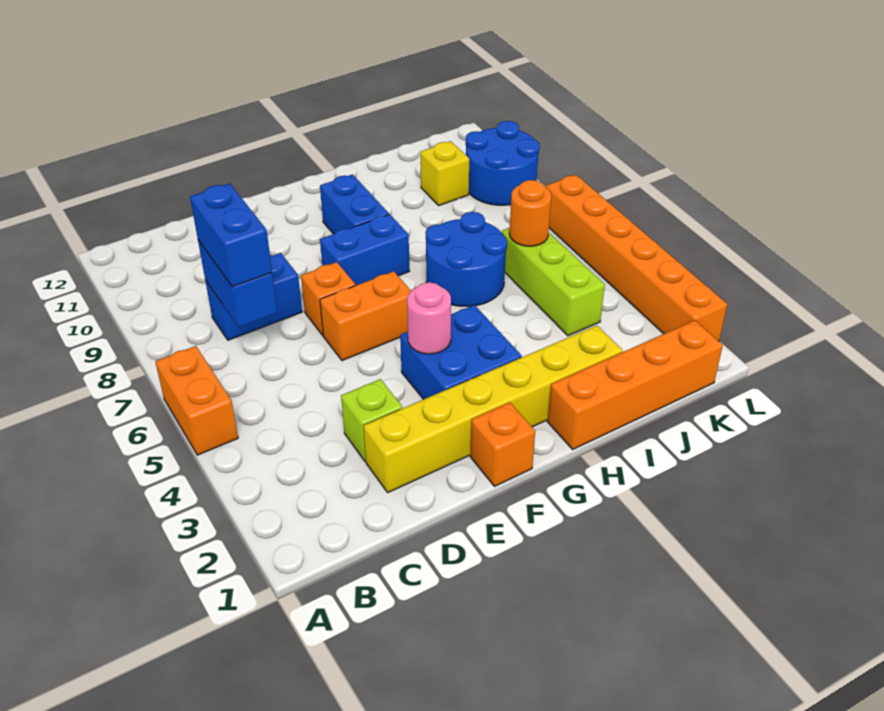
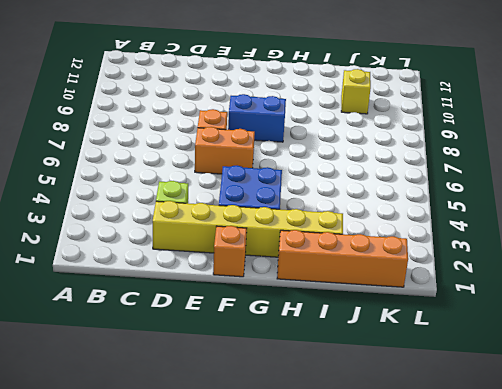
none -> orange 1x2 brick [155,346,238,455]
none -> blue 1x2 brick [205,253,302,340]
none -> blue 1x2 brick [320,174,389,234]

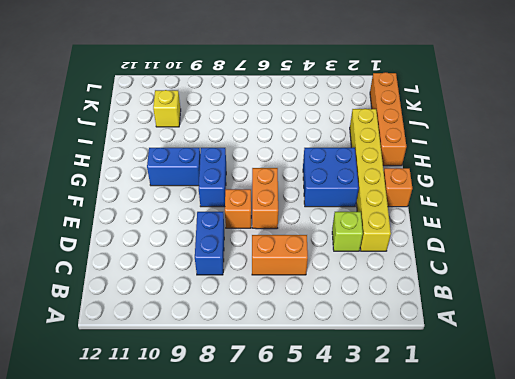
orange 1x2 brick [252,235,308,275] -> orange 1x2 brick moved to [155,346,238,455]
none -> blue 2x2 round brick [425,212,507,306]
none -> lime 1x3 brick [502,228,605,336]
none -> blue 2x2 round brick [465,121,540,205]

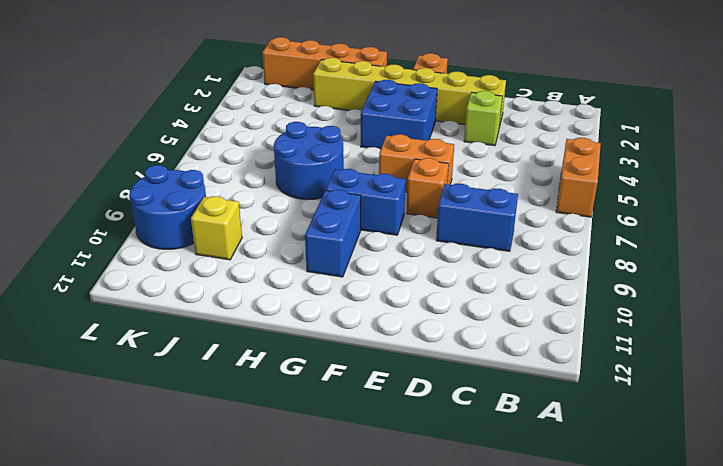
none -> lime 1x3 brick [502,228,605,336]
none -> orange 1x6 brick [546,175,727,341]
none -> blue 1x2 brick [198,240,277,327]

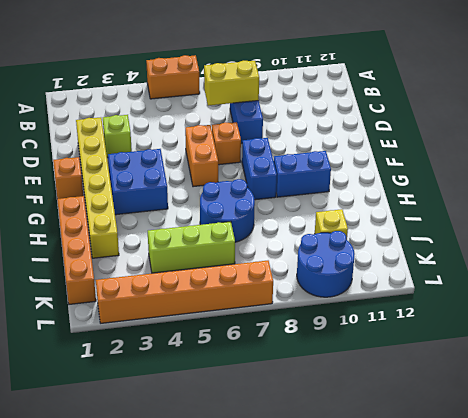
yellow 1x2 brick [204,61,259,106] -> blue 1x2 brick [198,240,277,327]
none -> pink 1x1 round brick [407,282,451,354]
none -> orange 1x1 round brick [509,180,551,246]
none -> blue 1x2 brick [190,184,272,287]

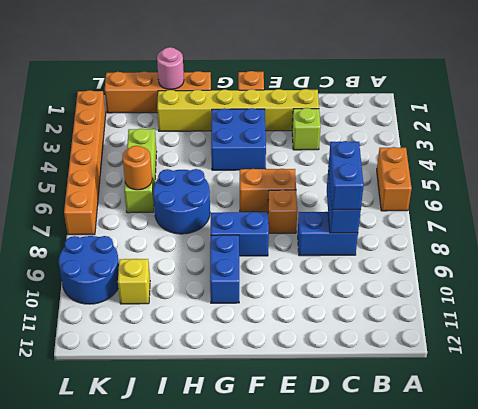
pink 1x1 round brick [157,47,184,90] -> pink 1x1 round brick moved to [407,282,451,354]

